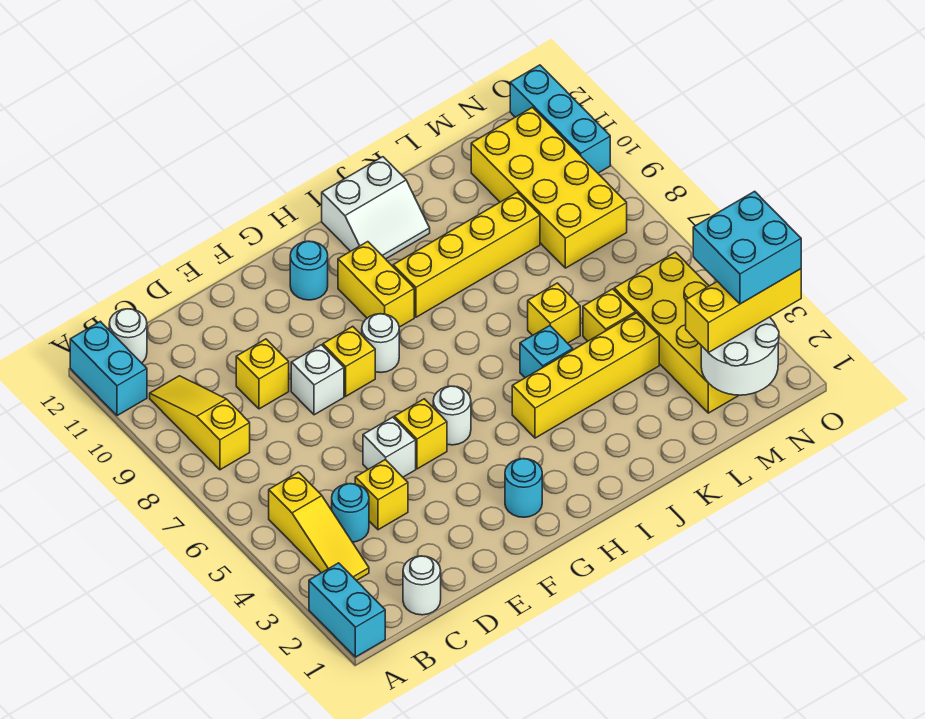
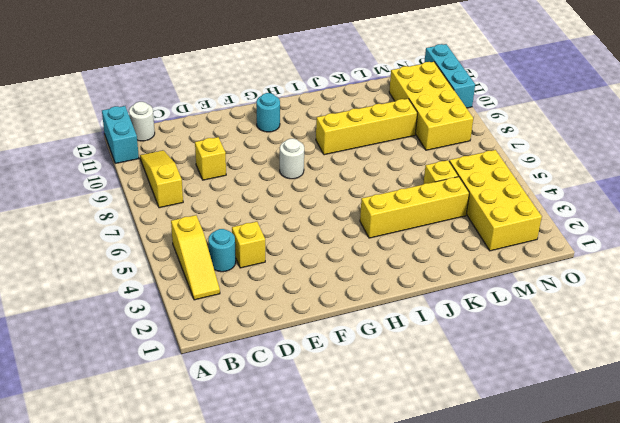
none -> cyan 1x2 brick [309,563,385,657]
none -> white 1x1 round brick [403,556,441,615]
none -> white 1x1 brick [363,417,416,477]
none -> white 1x1 brick [291,345,344,415]

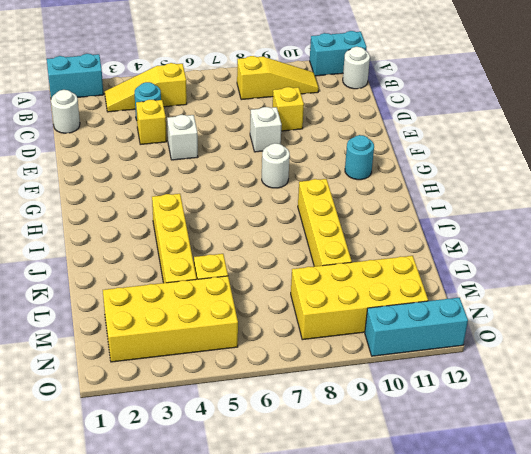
none -> yellow 1x1 brick [394,399,447,469]
none -> yellow 1x1 brick [323,326,375,396]
none -> cyan 1x1 round brick [505,459,542,517]
none -> white 1x1 round brick [433,386,471,445]

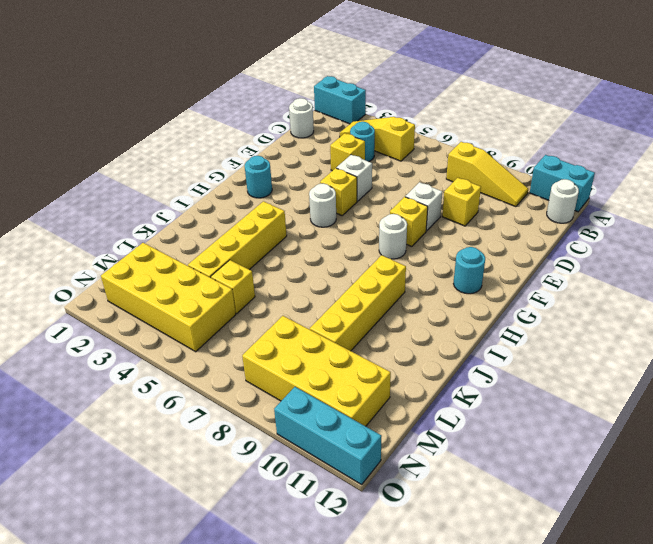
none -> yellow 1x2 brick [338,242,414,327]
none -> white 2x2 slope [322,157,430,259]
none -> cyan 1x1 brick [520,326,573,378]
none -> yellow 1x1 brick [528,283,580,343]

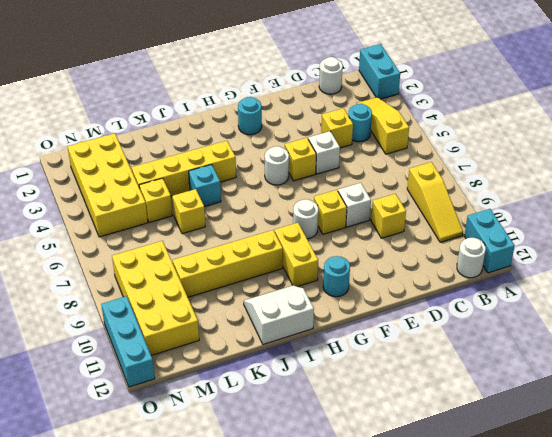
none -> white 2x2 round brick [701,317,779,395]
none -> yellow 1x3 brick [686,269,801,353]
none -> cyan 2x2 brick [693,191,801,304]

